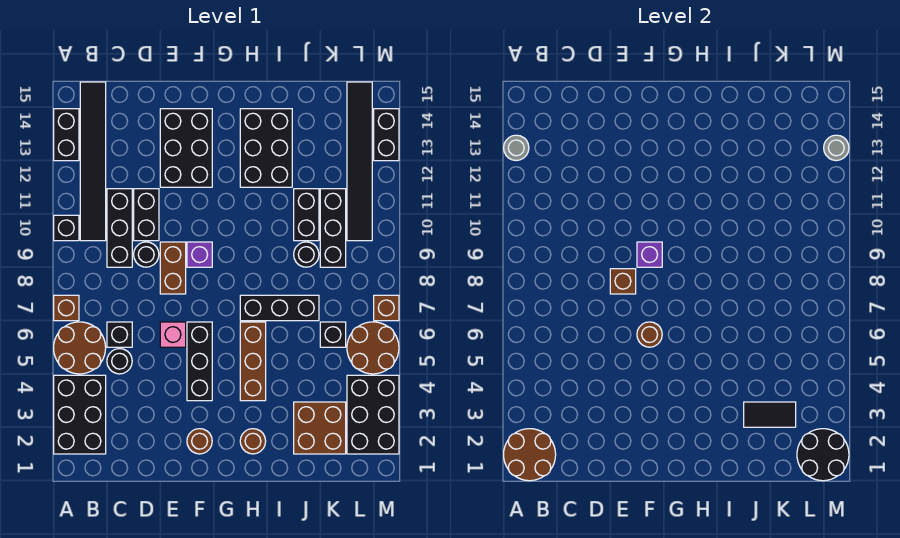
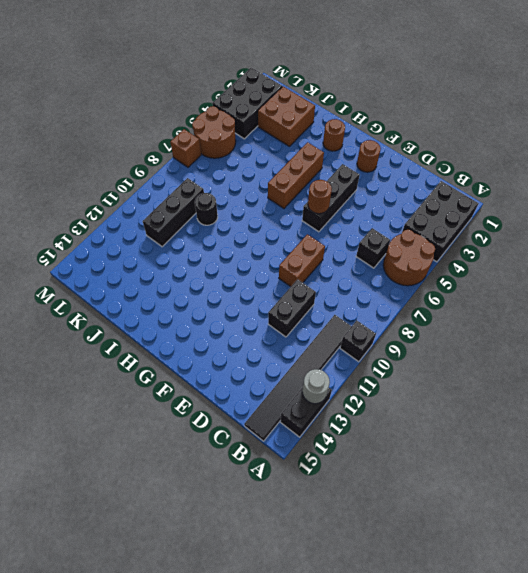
none -> brown 1x1 brick [54,295,79,321]
none -> black 1x1 round brick [107,349,132,374]
none -> black 1x3 brick [107,189,132,267]
none -> black 1x1 round brick [134,242,159,267]

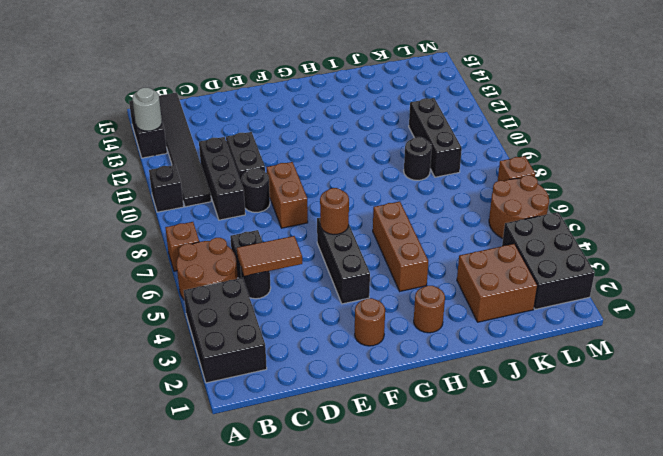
brown 1x2 tile [237,236,302,276] -> none
none -> pink 1x1 brick [160,322,186,347]
none -> black 2x3 brick [160,109,212,187]
none -> purple 1x1 brick [187,242,212,267]
none -> black 1x3 brick [240,295,319,321]

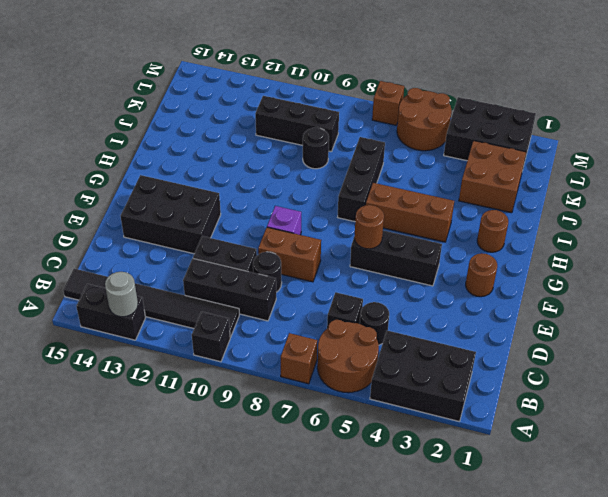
none -> pink 1x1 brick [160,322,186,347]
none -> black 2x3 brick [240,109,292,187]
none -> black 1x2 brick [294,189,319,241]
none -> black 1x1 brick [320,322,346,347]

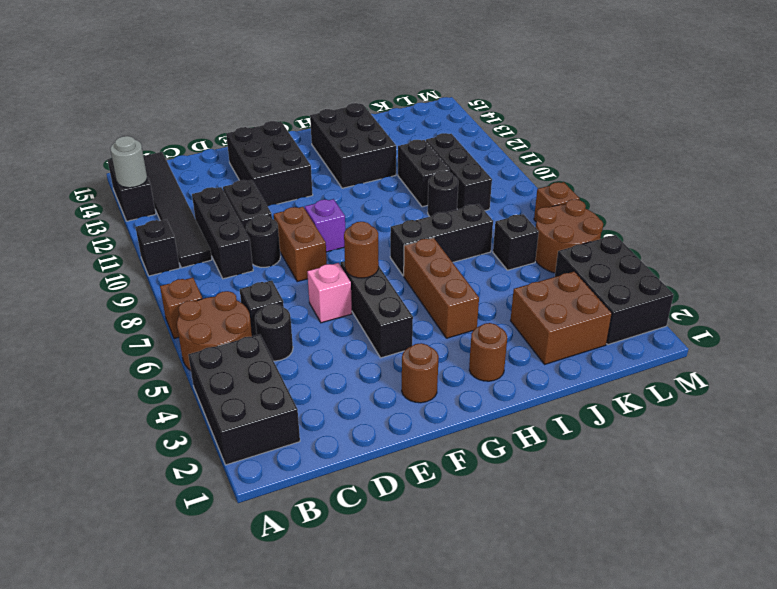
none -> black 1x6 tile [347,82,372,241]
none -> black 1x2 brick [374,109,399,161]
none -> brown 2x2 round brick [504,429,556,481]
none -> brown 1x1 brick [610,269,636,294]

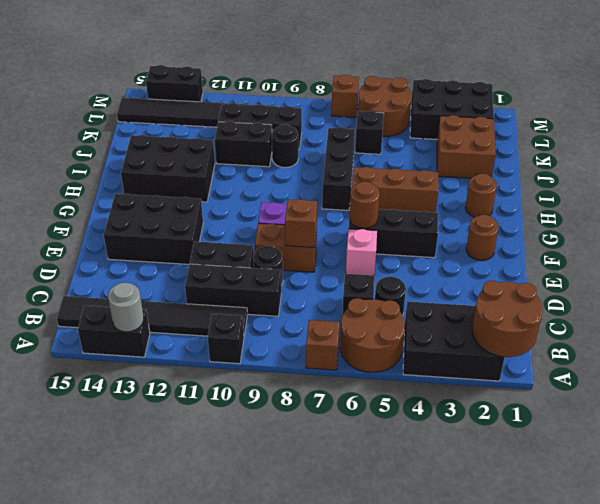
none -> purple 1x1 brick [637,242,662,267]
none -> black 1x2 tile [744,402,796,427]
none -> black 2x2 round brick [797,429,849,481]
none -> grey 1x1 round brick [824,135,849,161]

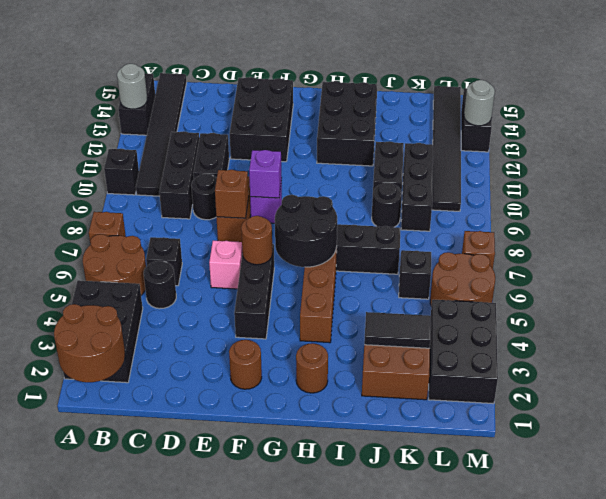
black 2x2 round brick [275,195,337,267] -> black 2x2 round brick moved to [797,429,849,481]

